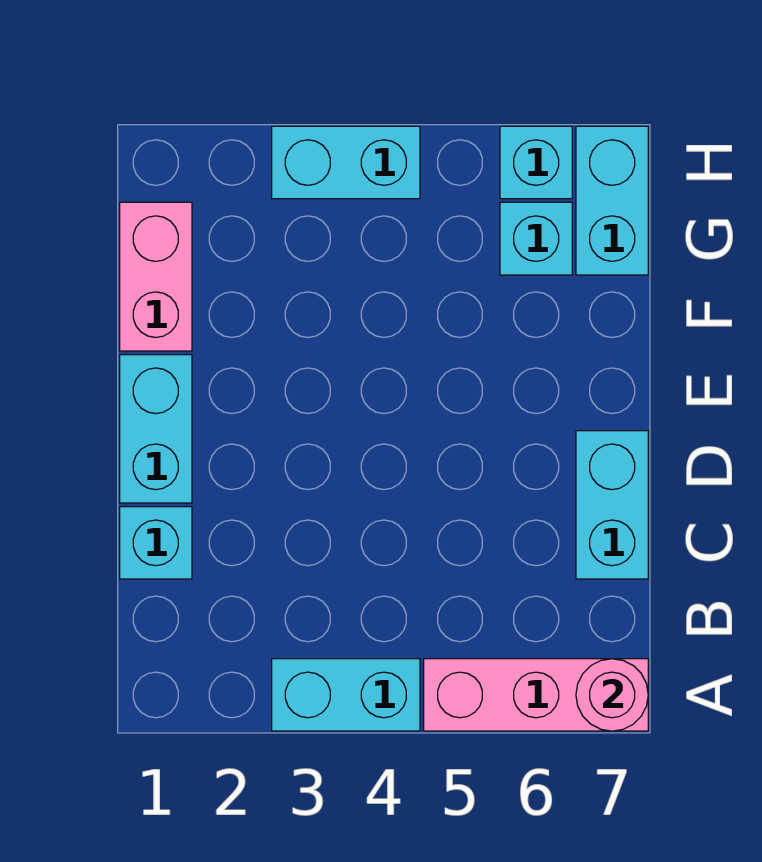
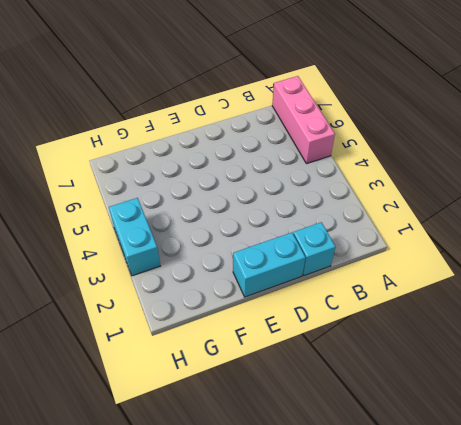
none -> cyan 1x2 brick [272,659,420,731]
none -> cyan 1x2 brick [576,431,648,579]

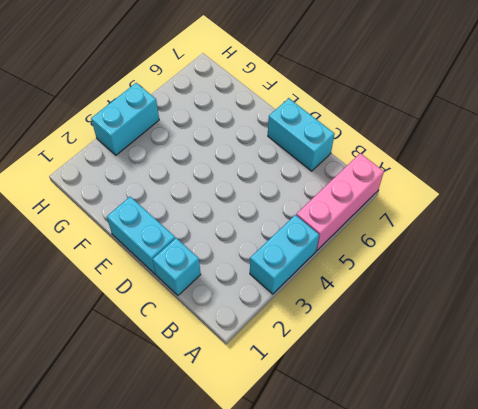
none -> pink 1x2 brick [120,202,192,351]
none -> cyan 1x1 brick [500,202,572,275]

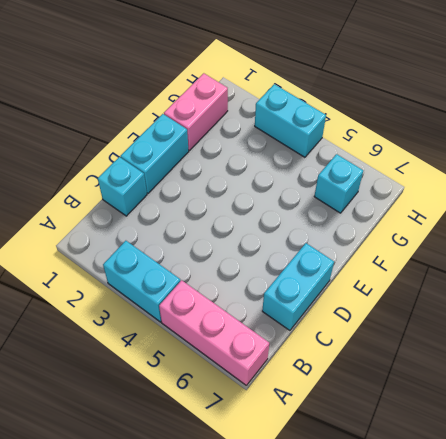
none -> cyan 1x2 brick [576,126,648,275]
none -> cyan 1x1 brick [500,126,572,199]

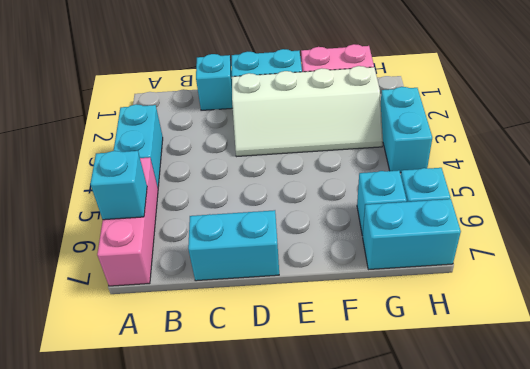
cyan 1x1 brick [90,151,147,220] -> none
white 2x4 slope [232,66,383,157] -> none
none -> pink 1x1 round brick [576,659,648,731]

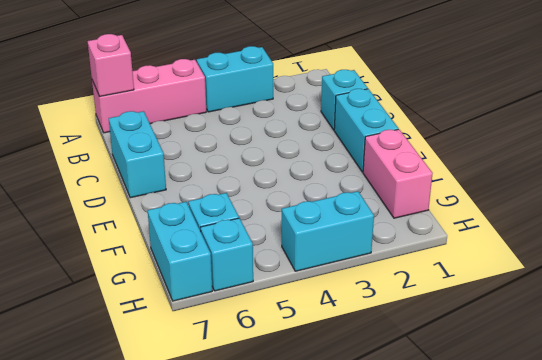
pink 1x1 brick [88,34,134,97] -> pink 1x1 round brick [576,659,648,731]

